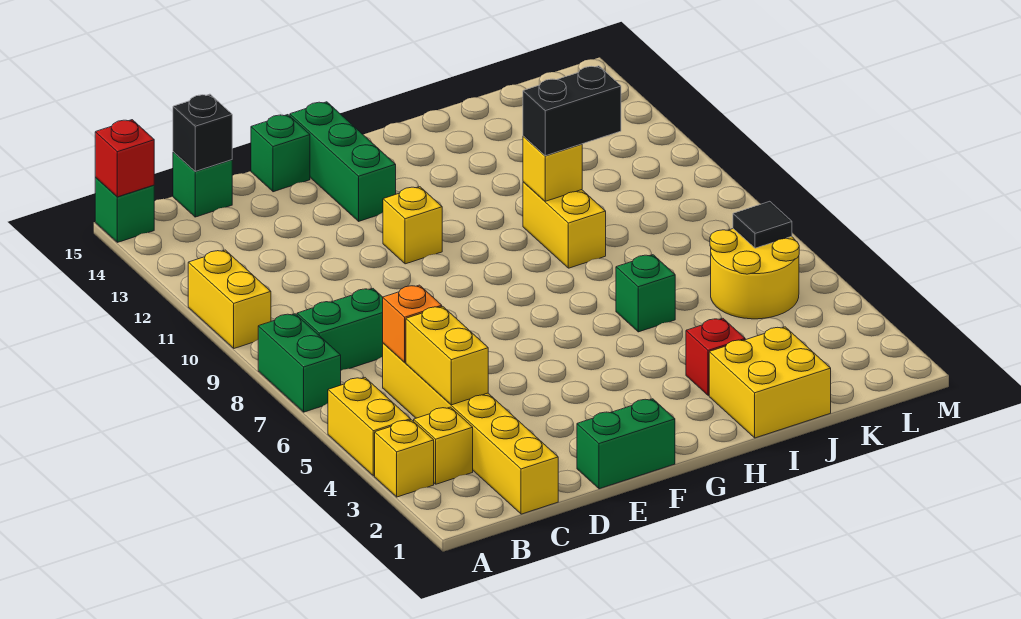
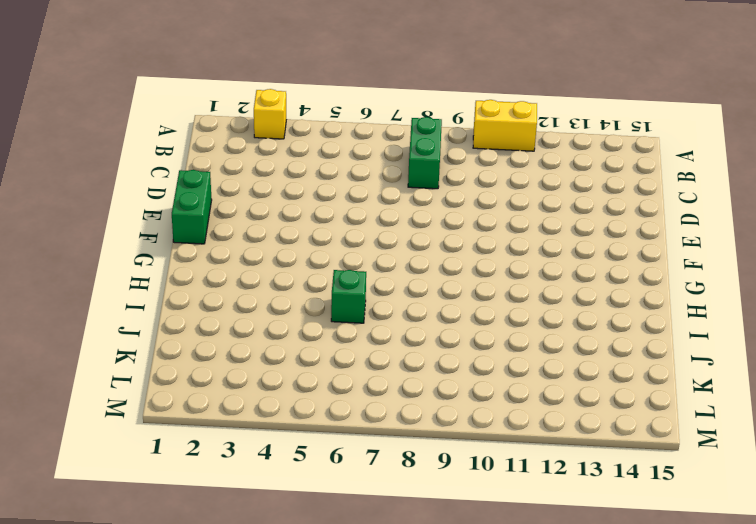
none -> yellow 1x2 brick [328,378,411,476]
none -> green 1x2 brick [258,314,341,412]
none -> green 1x1 brick [95,177,154,242]

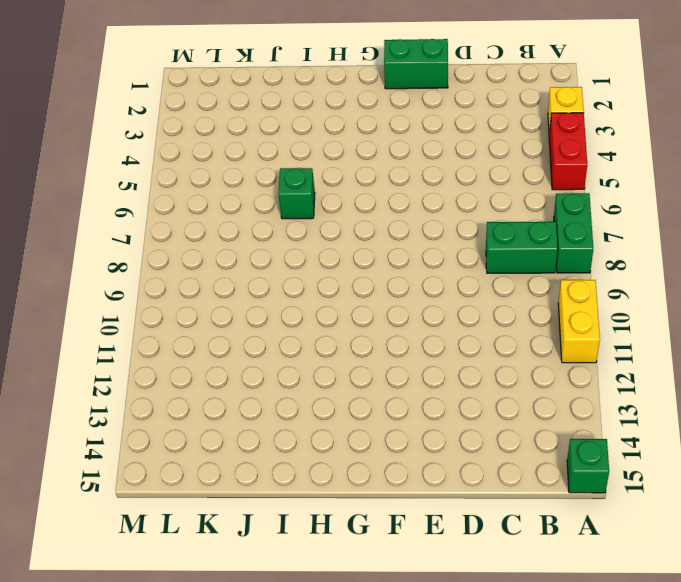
red 1x2 brick [549,113,587,190] -> yellow 1x2 brick [328,378,411,476]
none -> yellow 1x1 brick [414,407,473,484]
none -> yellow 1x6 brick [383,343,558,514]
none -> green 1x1 brick [173,152,232,217]

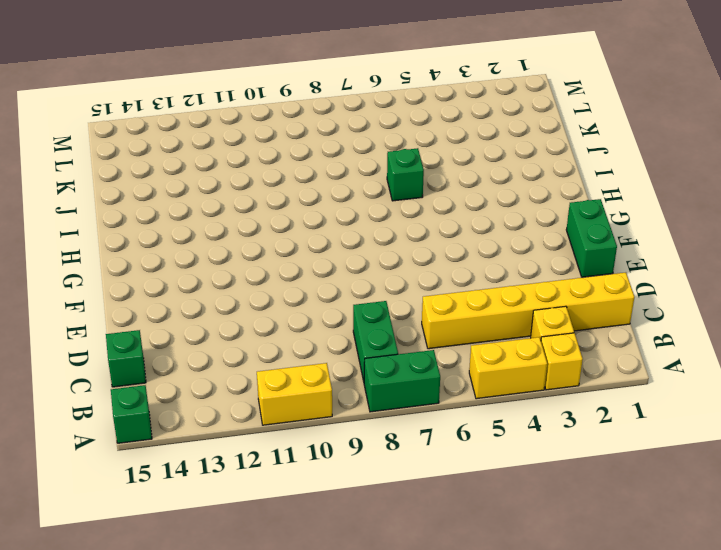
none -> green 1x1 brick [251,115,310,192]
none -> yellow 1x1 brick [383,187,442,264]
none -> green 1x3 brick [290,102,396,221]

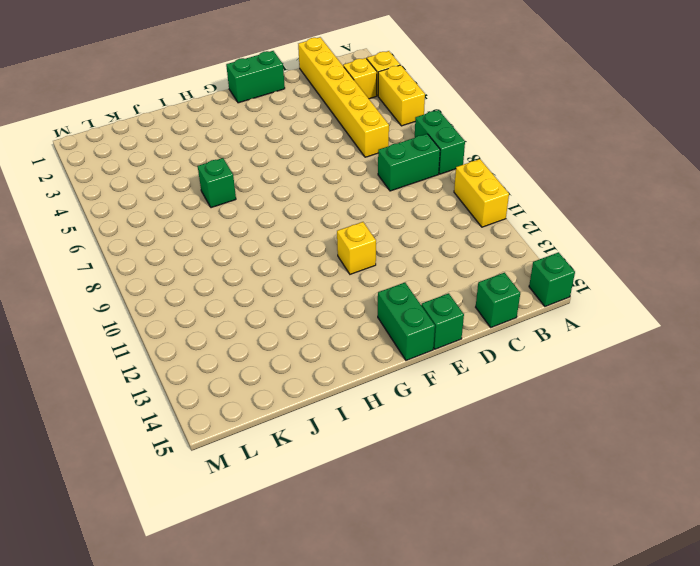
green 1x2 brick [378,282,435,360] -> green 1x3 brick [290,102,396,221]
none -> yellow 2x2 brick [709,327,831,438]
none -> red 1x1 brick [686,318,745,396]
none -> yellow 1x2 brick [523,182,606,268]

